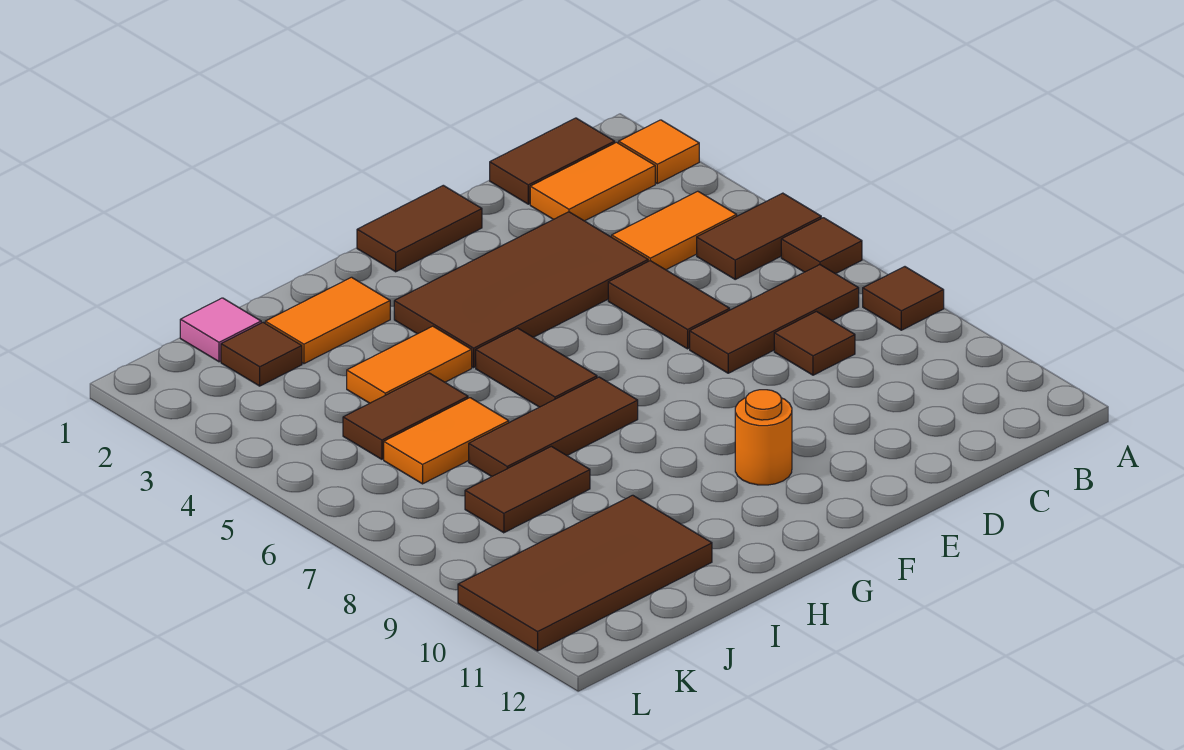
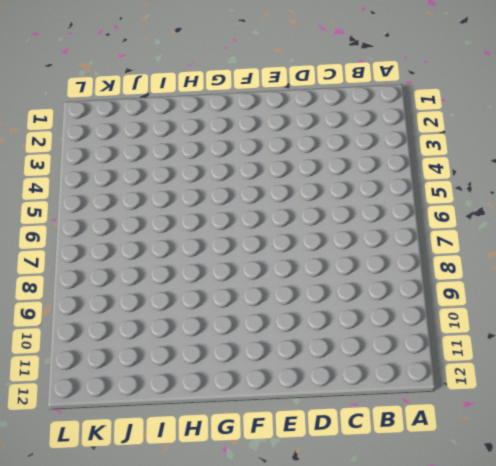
none -> orange 1x1 tile [619,120,699,184]
none -> brown 1x2 tile [697,193,821,279]
none -> brown 1x1 tile [781,218,862,274]

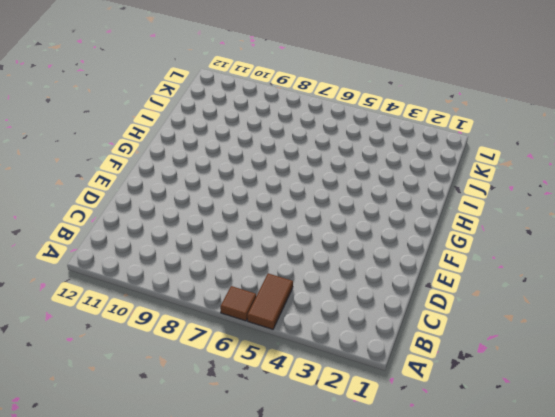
none -> orange 1x1 tile [619,120,699,184]
none -> brown 1x1 tile [863,267,944,330]
none -> brown 1x2 tile [490,118,615,204]

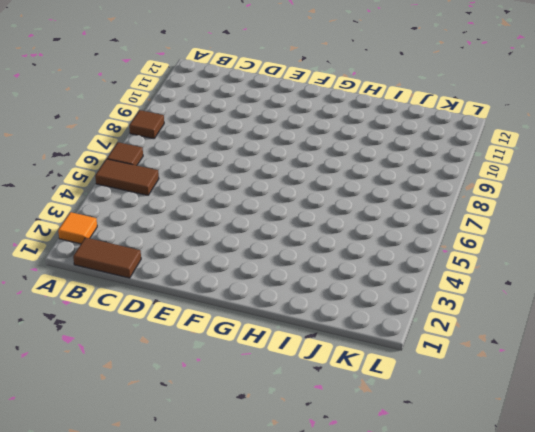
none -> orange 1x2 tile [530,142,655,221]
none -> orange 1x2 tile [612,191,737,270]
none -> brown 1x3 tile [690,265,859,373]

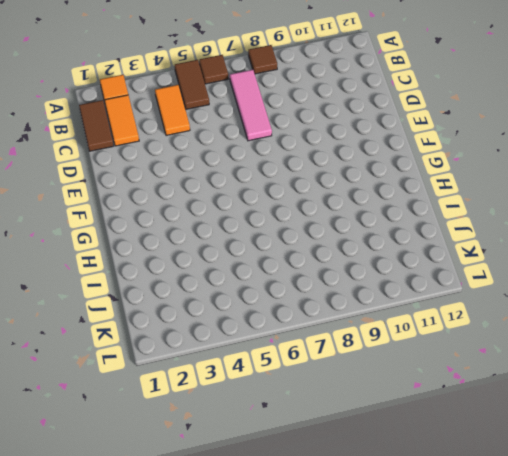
pink 1x3 tile [230,70,272,141] -> brown 1x3 tile [690,265,859,373]
none -> brown 1x1 tile [774,311,855,375]
none -> brown 2x4 tile [394,212,648,367]
none -> brown 1x2 tile [608,261,730,349]

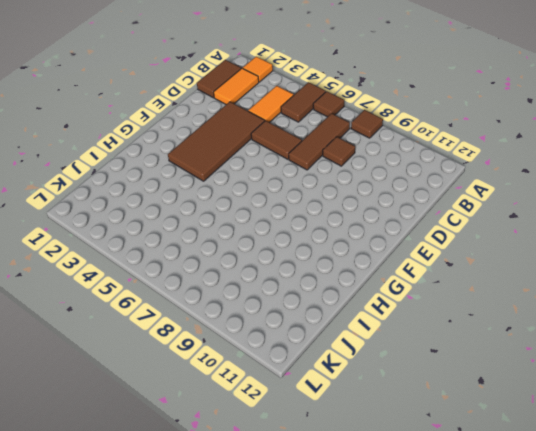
none -> brown 1x2 tile [357,185,482,272]
none -> orange 1x1 round brick [735,390,792,485]
none -> brown 1x2 tile [476,328,597,407]

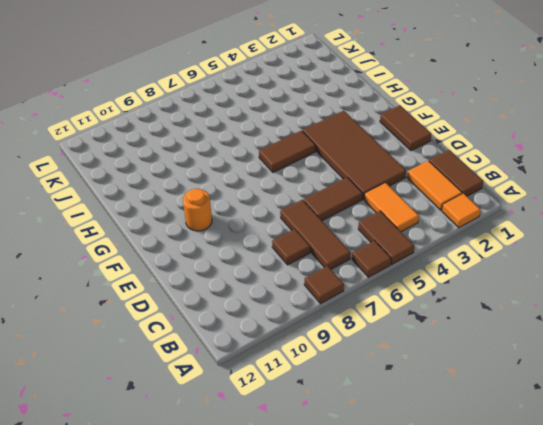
none -> brown 1x3 tile [469,377,638,477]
none -> orange 1x2 tile [265,277,390,364]
none -> orange 1x2 tile [347,326,472,403]

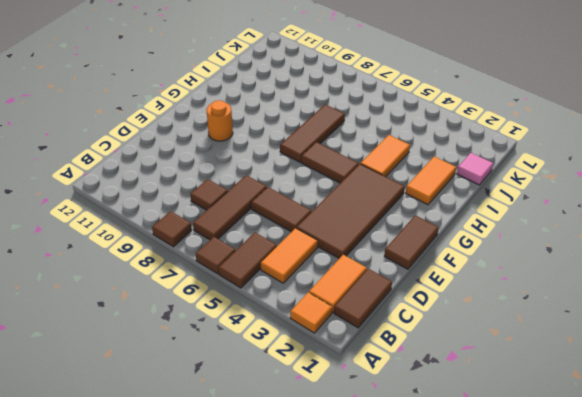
none -> brown 1x2 tile [343,373,468,459]
none -> orange 1x2 tile [384,398,509,484]
none -> brown 1x2 tile [465,446,590,533]

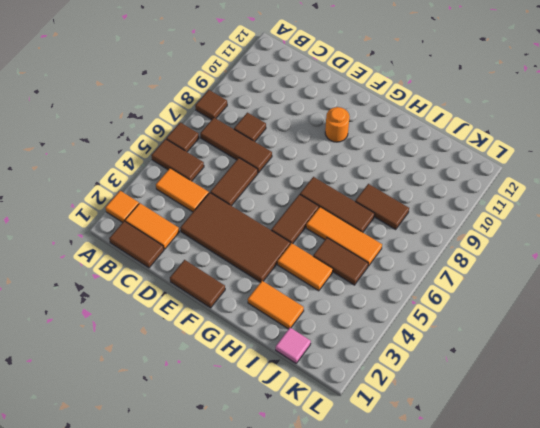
orange 1x3 tile [306,207,382,266] -> orange 1x2 tile [384,398,509,484]
none -> brown 2x4 tile [458,495,712,651]
none -> brown 1x1 tile [221,322,302,386]

